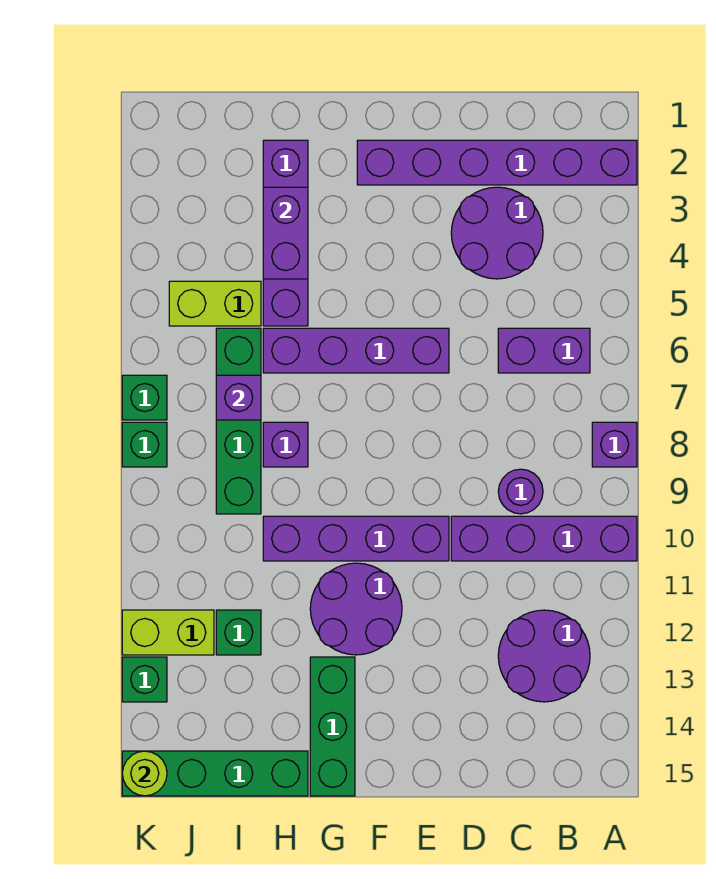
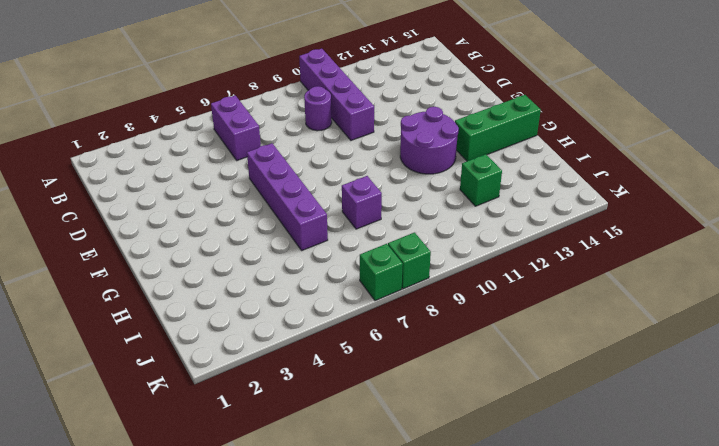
none -> purple 1x6 brick [357,140,637,185]
none -> purple 1x1 brick [592,422,637,467]
none -> purple 2x2 round brick [498,610,590,702]

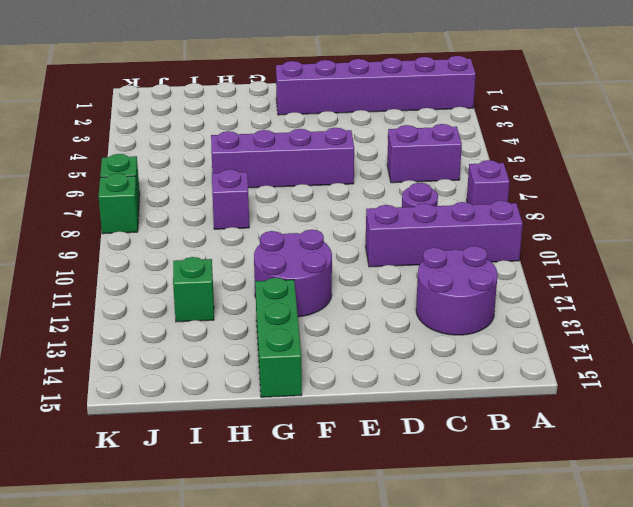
none -> purple 2x2 round brick [451,187,543,279]
none -> purple 1x4 brick [263,516,449,561]
none -> purple 1x4 brick [263,140,308,326]

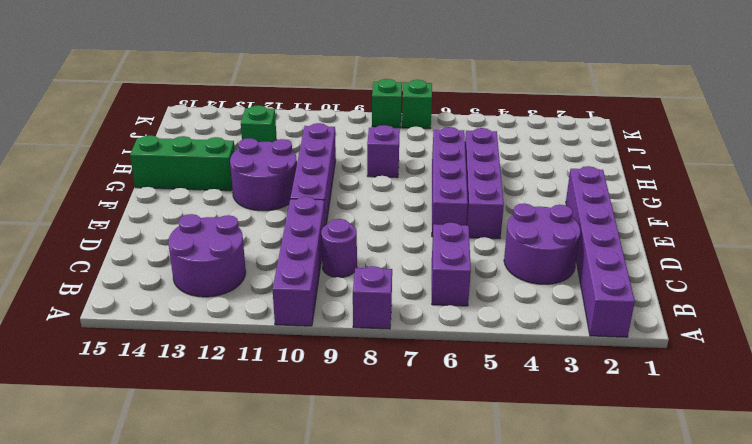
purple 1x4 brick [465,128,504,239] -> purple 1x4 brick turned to [263,140,308,326]
none -> green 1x4 brick [122,751,308,796]
none -> lime 1x2 brick [169,281,261,326]
none -> green 1x4 brick [216,328,261,514]

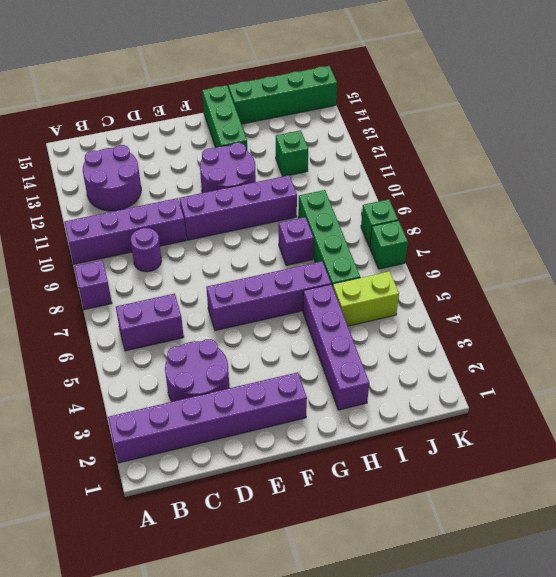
none -> lime 1x2 brick [122,610,214,655]
none -> green 1x1 brick [122,657,167,702]
none -> purple 1x2 brick [263,187,308,279]

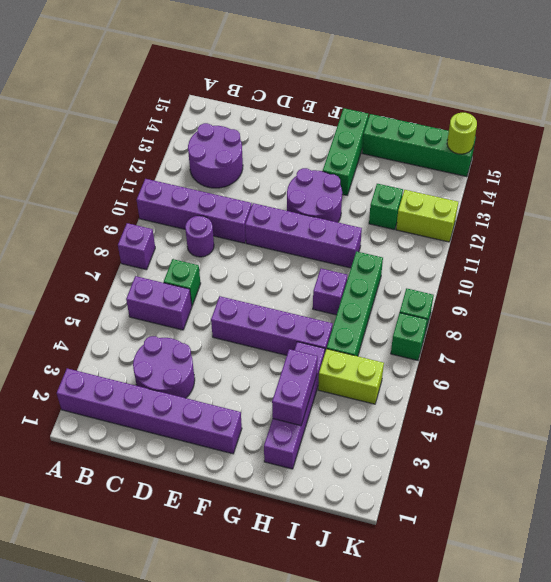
green 1x1 brick [164,259,201,305] -> green 1x1 brick moved to [122,657,167,702]
none -> purple 1x1 brick [216,375,261,420]

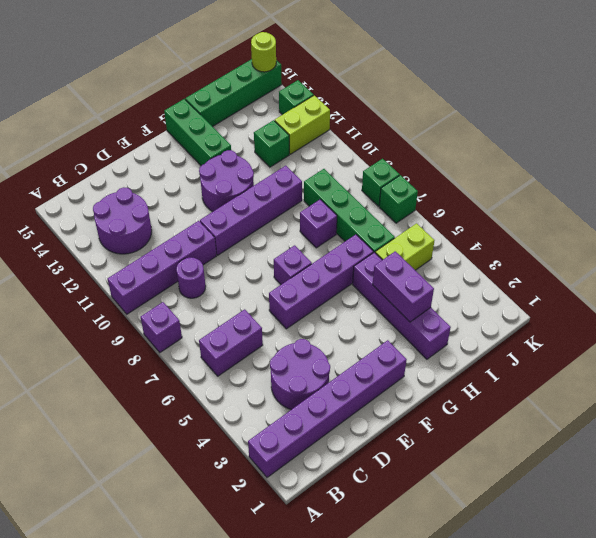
purple 1x1 brick [274,245,312,284] -> purple 1x1 brick moved to [216,375,261,420]

